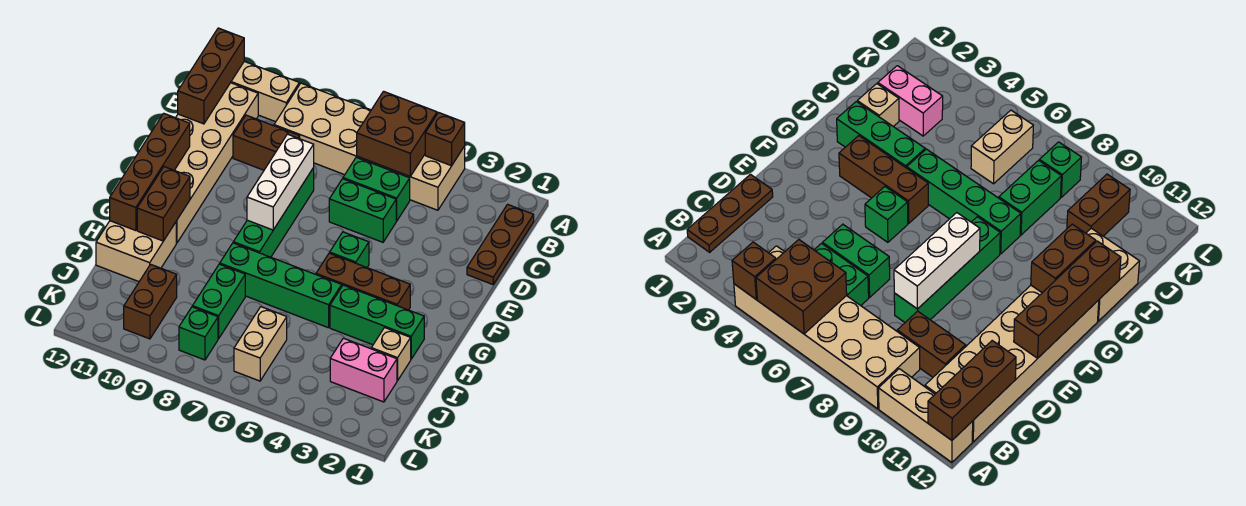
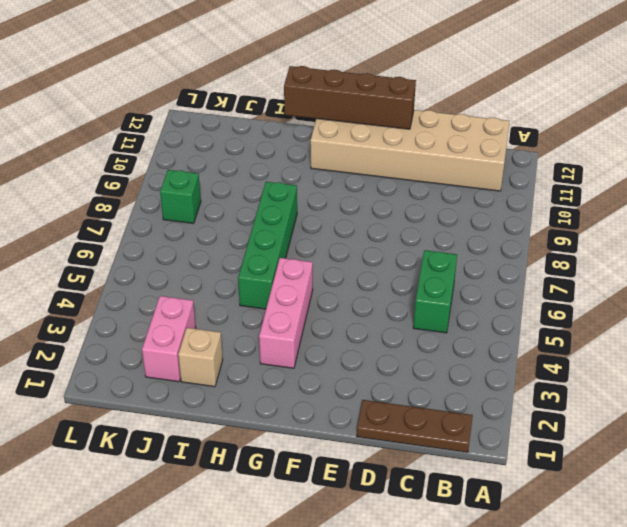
pink 1x3 brick [259,258,313,368] -> brown 1x3 brick [316,253,410,310]
none -> tan 2x6 brick [274,83,465,210]
none -> tan 1x3 brick [231,61,299,122]
none -> brown 1x2 brick [233,115,300,170]

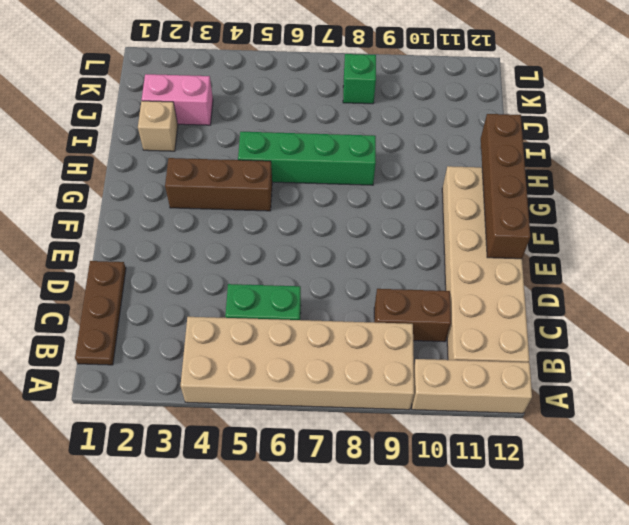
none -> green 1x2 brick [329,179,396,242]
none -> green 1x4 brick [233,168,314,257]
none -> green 1x1 brick [330,232,369,267]

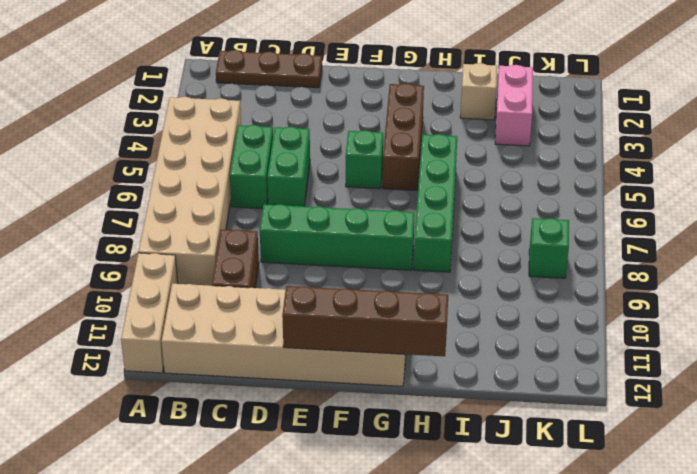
none -> green 1x3 brick [330,285,424,359]
none -> tan 2x2 brick [96,221,176,282]
none -> green 1x2 brick [193,264,245,339]

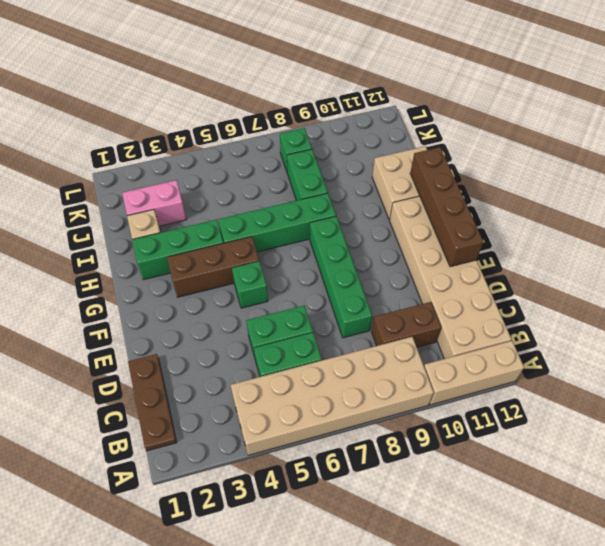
none -> tan 1x2 brick [234,307,287,381]
none -> brown 1x2 brick [124,264,177,339]
none -> brown 1x1 brick [425,113,465,166]

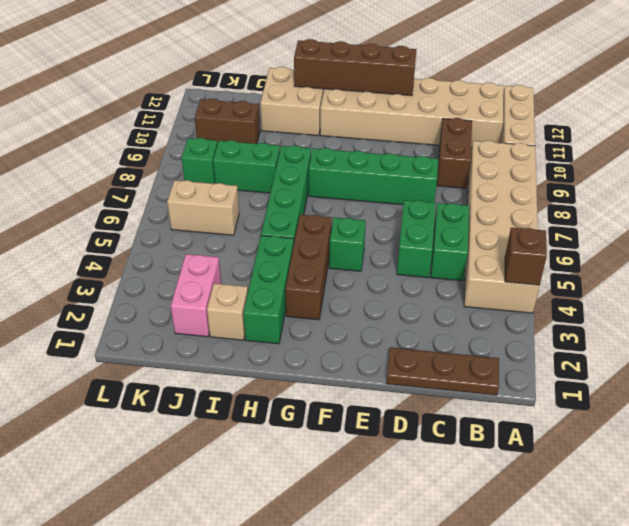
none -> brown 2x2 brick [357,91,437,176]
none -> brown 1x3 brick [178,28,244,124]
none -> white 1x3 brick [247,134,314,230]

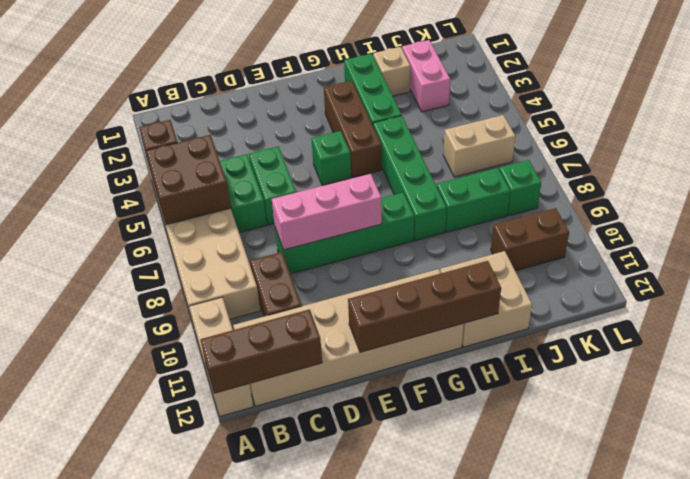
pink 1x3 brick [272,174,382,250] -> white 1x3 brick [247,134,314,230]
none -> brown 1x3 plate [467,204,534,284]
none -> brown 1x2 brick [137,167,190,241]

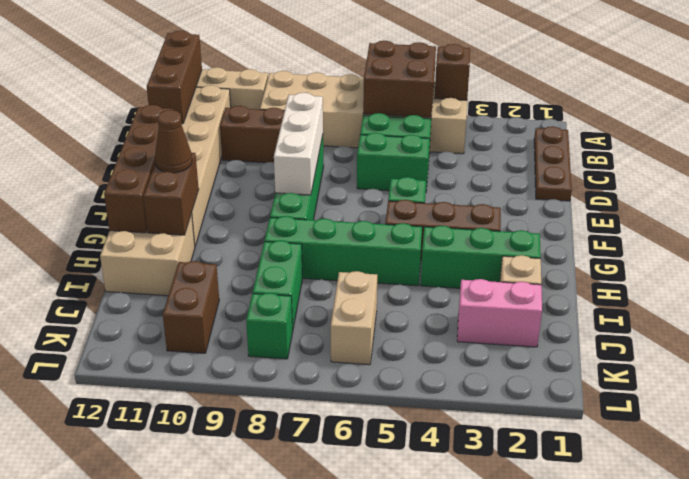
brown 1x1 cone [155,110,192,173] -> none

